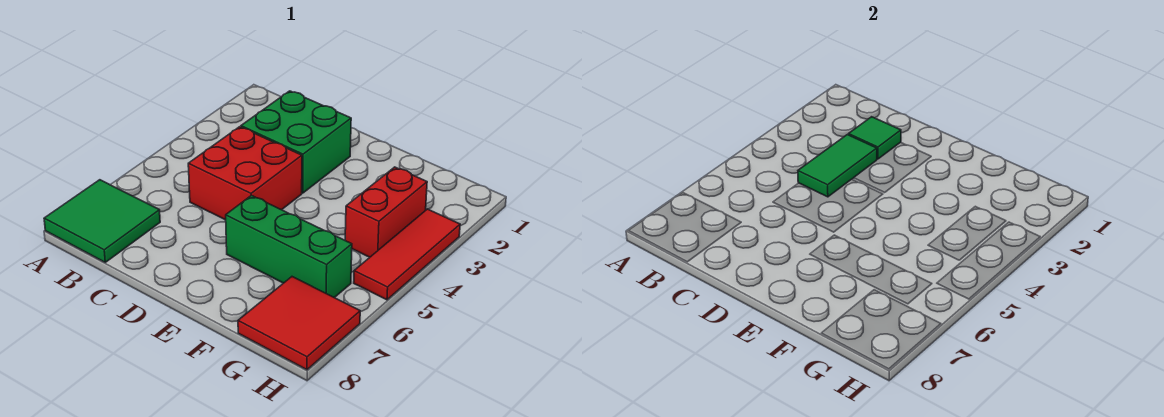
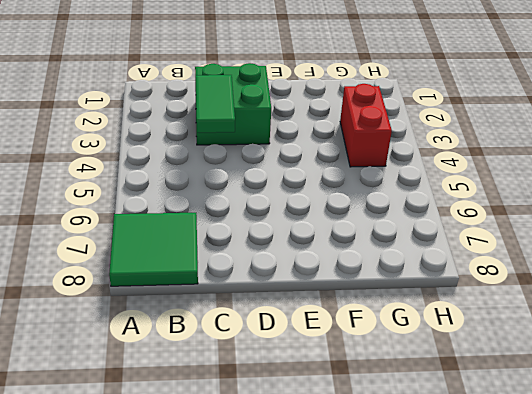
none -> red 2x2 brick [188,127,302,220]
none -> green 1x3 brick [226,195,352,298]

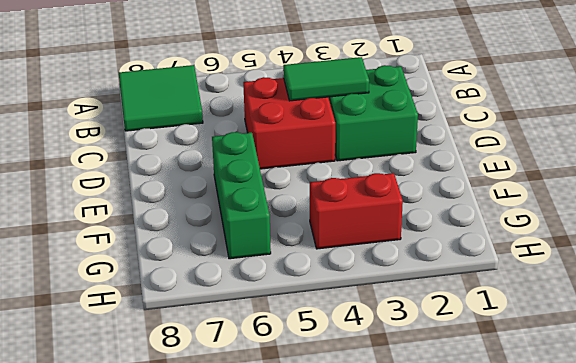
none -> red 2x2 tile [238,277,360,370]
none -> red 1x3 tile [354,209,460,300]

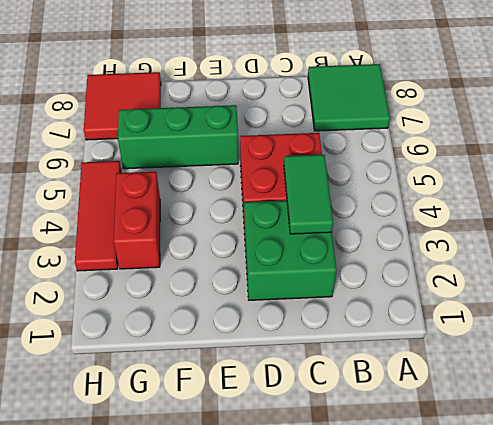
none -> green 1x1 tile [848,117,901,159]

